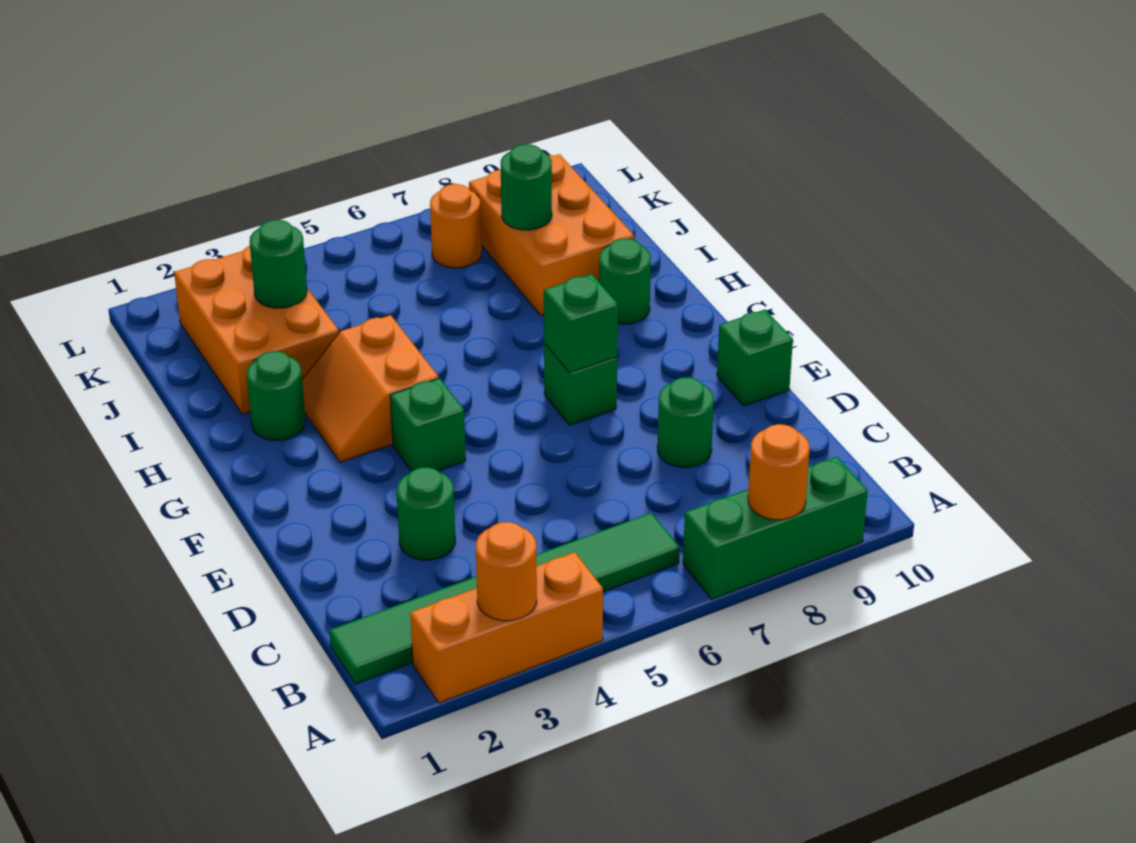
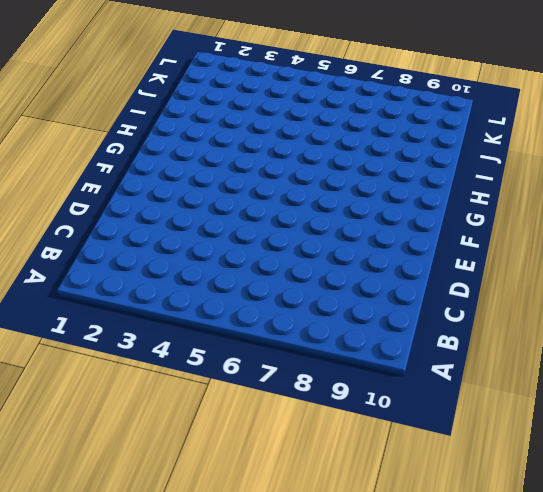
none -> orange 1x3 brick [410,552,603,703]
none -> green 1x3 brick [683,457,868,599]
none -> green 1x6 tile [329,513,680,684]

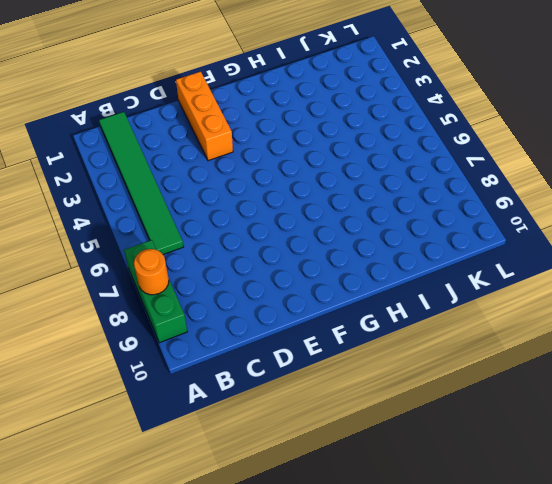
orange 1x3 brick [176,72,233,161] -> orange 1x3 brick moved to [410,552,603,703]
none -> green 1x1 round brick [397,467,455,560]
none -> green 1x1 round brick [657,377,714,467]
none -> green 1x1 brick [717,309,793,406]

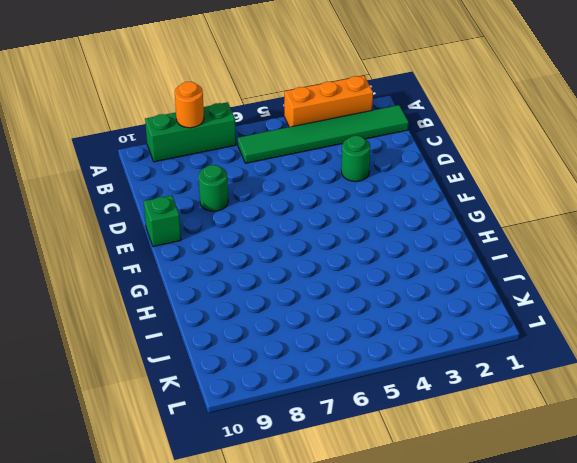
none -> green 1x1 brick [390,378,466,471]
none -> green 1x1 brick [544,343,617,425]
none -> orange 2x2 slope [302,315,439,462]

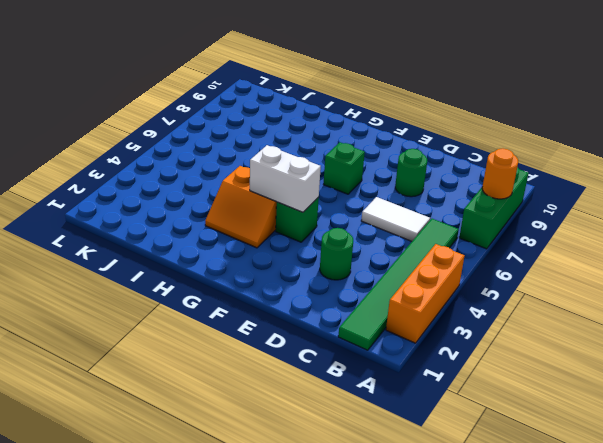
white 1x2 tile [361,197,430,241] -> none
white 1x2 brick [250,145,321,212] -> none
none -> green 1x1 brick [717,309,793,406]
none -> green 1x1 round brick [247,351,305,440]
none -> green 1x1 round brick [599,238,651,324]

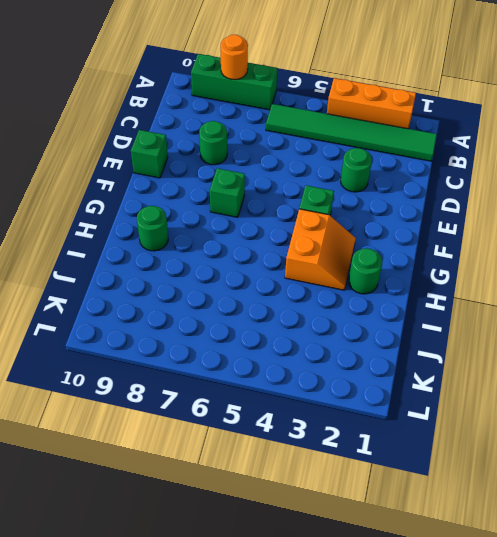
none -> orange 2x3 brick [174,246,339,414]
none -> orange 2x3 brick [469,154,634,316]
none -> orange 1x1 round brick [430,184,481,268]

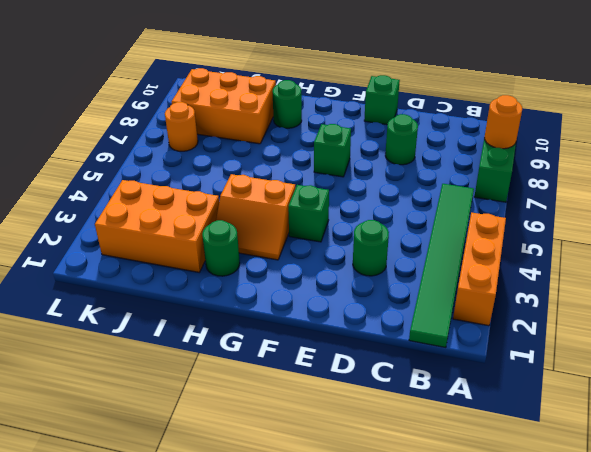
none -> orange 1x1 round brick [476,522,537,621]
none -> green 1x1 brick [544,274,618,373]
none -> green 1x1 round brick [250,220,307,308]

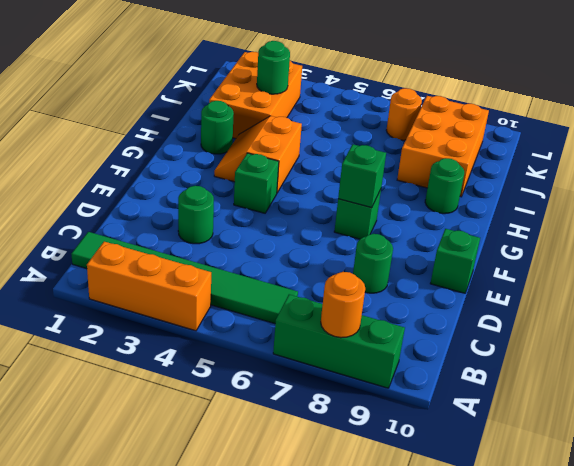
none -> orange 1x1 round brick [476,522,537,621]
none -> green 1x1 round brick [501,144,552,230]

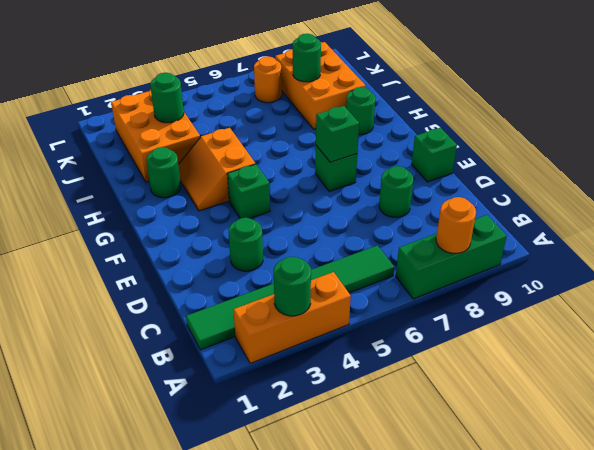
green 1x1 round brick [274,257,311,316] -> orange 1x1 round brick [476,522,537,621]

